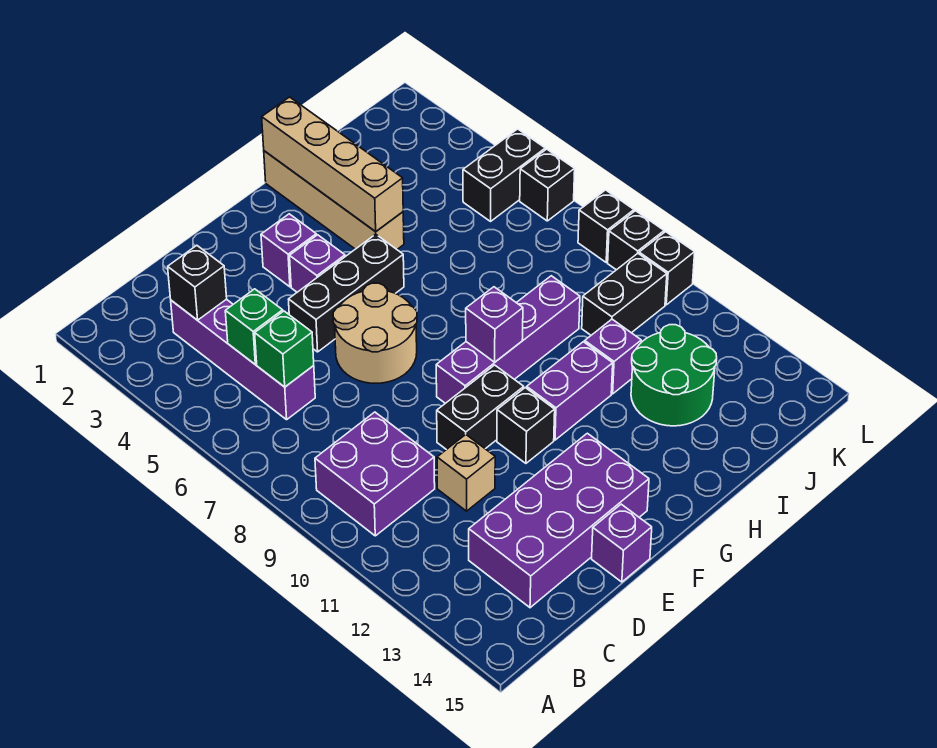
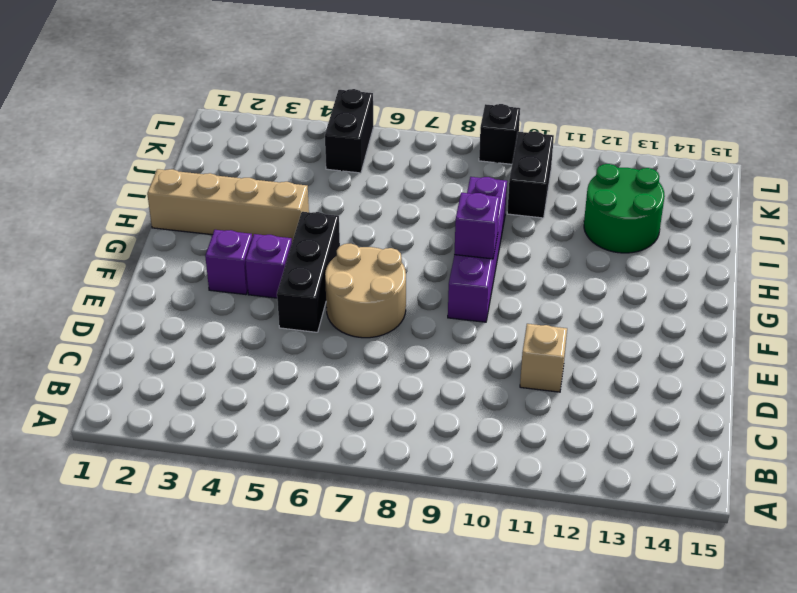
none -> purple 2x2 brick [315,412,435,536]
none -> purple 1x4 brick [171,299,315,420]
none -> purple 2x4 brick [469,433,649,608]

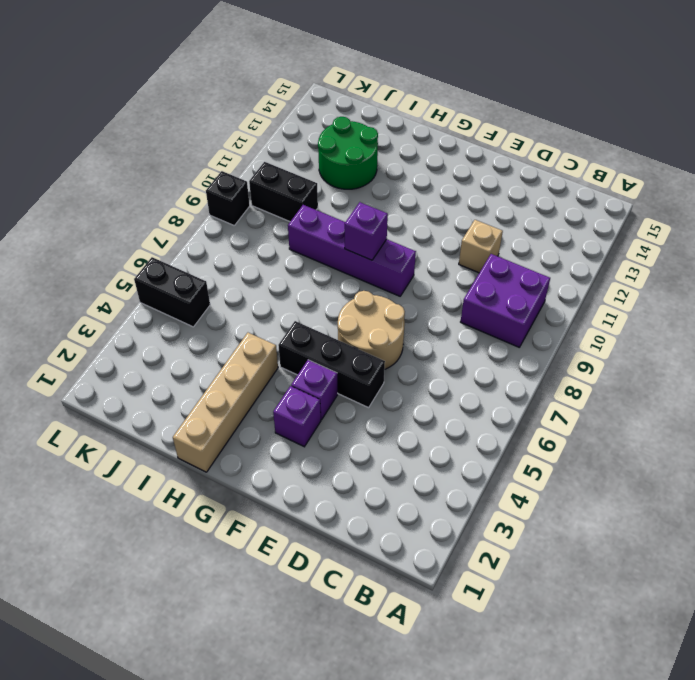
none -> purple 1x4 brick [171,299,315,420]
none -> purple 2x4 brick [469,433,649,608]
none -> black 1x2 brick [437,365,524,450]

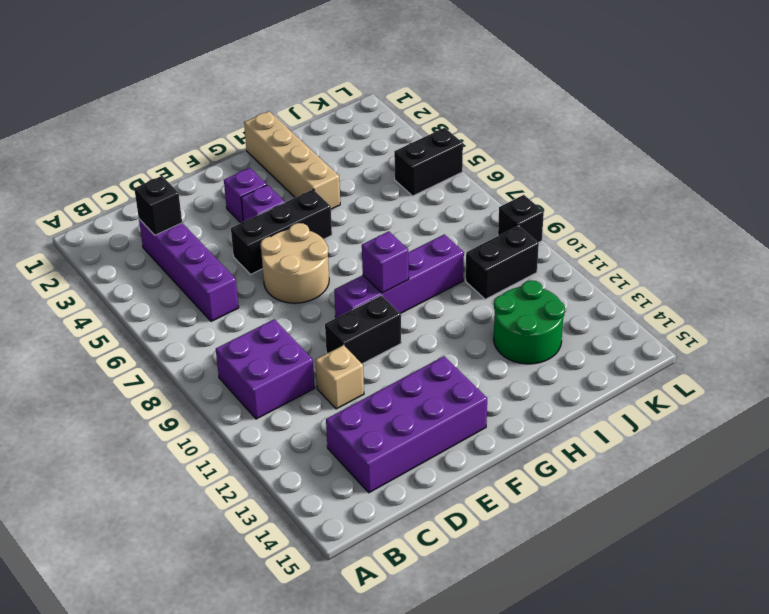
none -> purple 1x1 brick [592,504,652,582]
none -> black 1x1 brick [497,388,555,463]
none -> purple 1x2 brick [527,342,613,440]

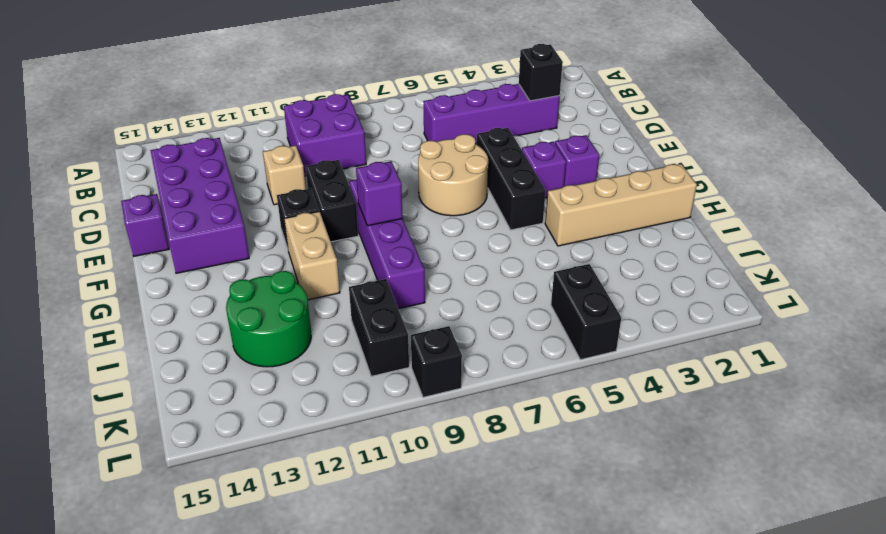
tan 1x2 brick [284,211,340,300] -> purple 1x2 brick [527,342,613,440]
none -> purple 1x1 brick [585,319,641,394]
none -> black 1x1 brick [520,149,575,221]
none -> black 1x1 brick [578,190,634,262]

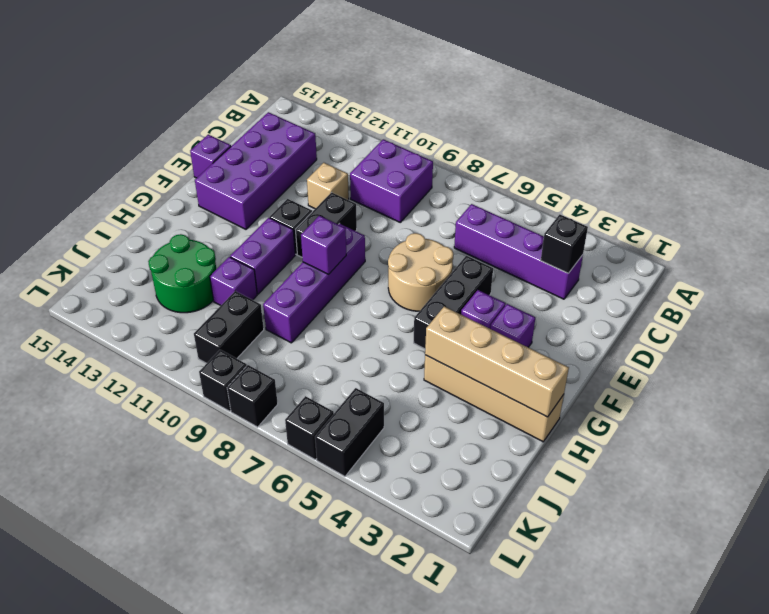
none -> black 1x1 brick [639,232,695,305]
none -> green 1x1 brick [225,289,283,365]
none -> green 1x1 brick [255,311,314,387]

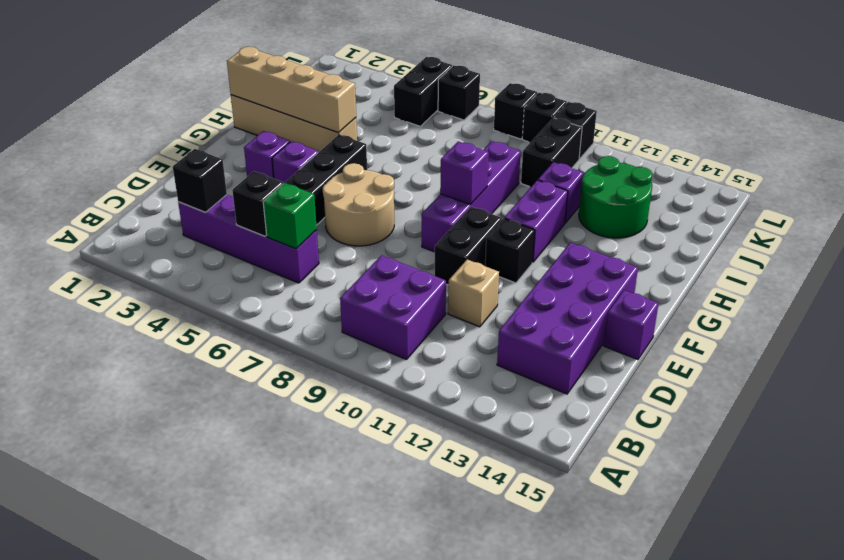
black 1x1 brick [232,171,283,236] -> green 1x1 brick [225,289,283,365]

